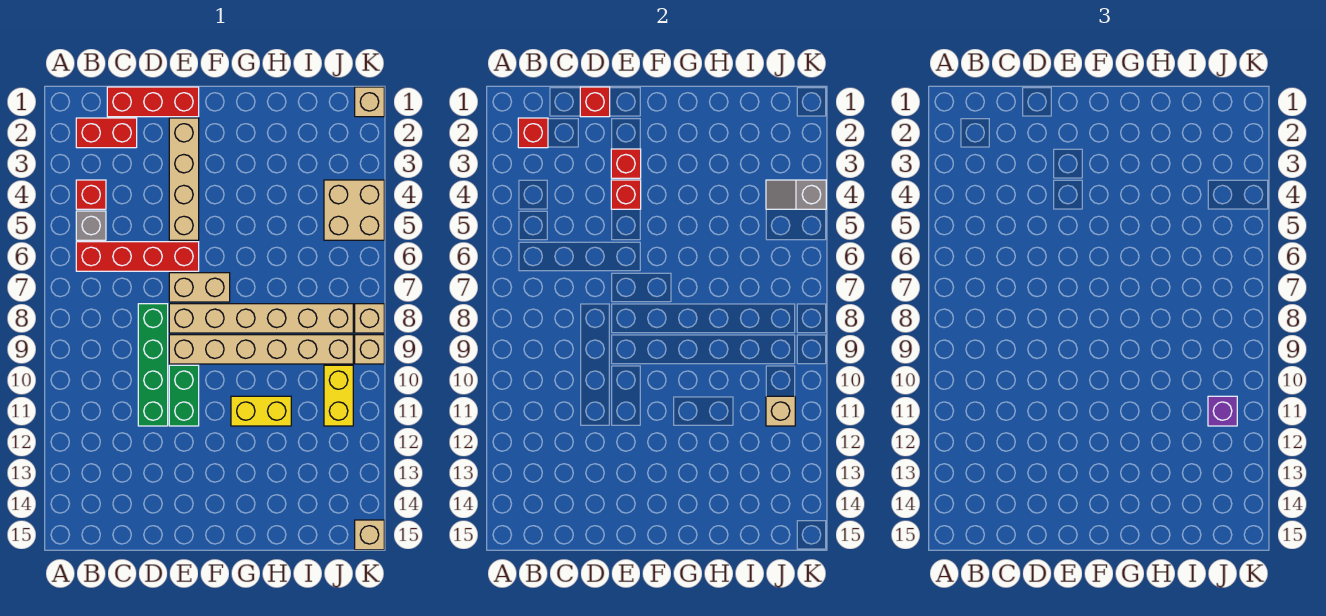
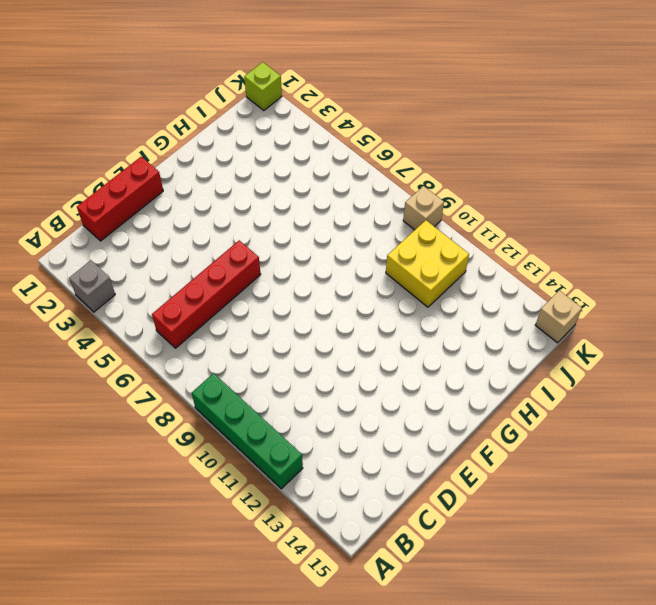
grey 1x1 brick [69,260,115,312] -> grey 1x1 brick moved to [76,211,106,240]
green 1x4 brick [192,373,303,489] -> green 1x4 brick moved to [138,304,168,426]
yellow 2x2 brick [386,220,469,307] -> yellow 1x2 brick [324,365,353,426]
lime 1x1 brick [244,62,282,111] -> tan 1x1 brick [355,87,384,117]
none -> red 1x2 brick [76,118,137,148]
none -> red 1x1 brick [76,180,106,209]
none -> tan 1x4 brick [169,118,199,240]

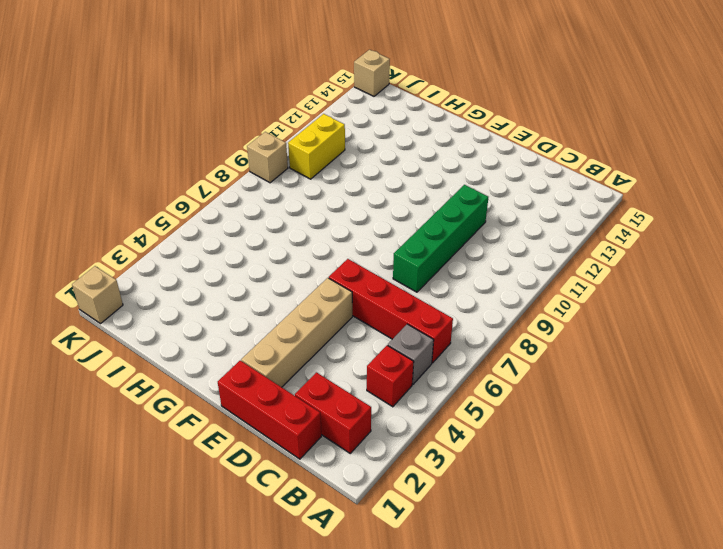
none -> tan 1x2 brick [169,273,230,302]
none -> tan 1x6 brick [169,304,353,333]
none -> tan 1x6 brick [169,335,353,364]

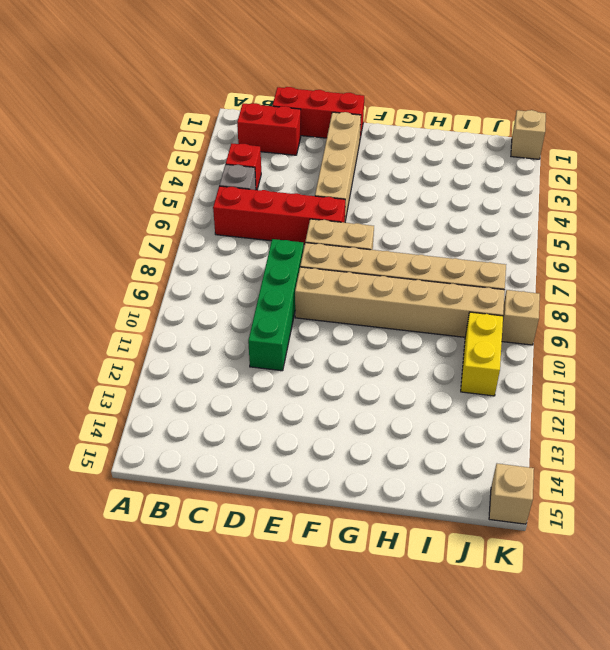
none -> green 1x2 brick [169,365,199,426]
none -> yellow 1x2 brick [231,396,291,426]
none -> tan 2x2 brick [324,180,384,240]

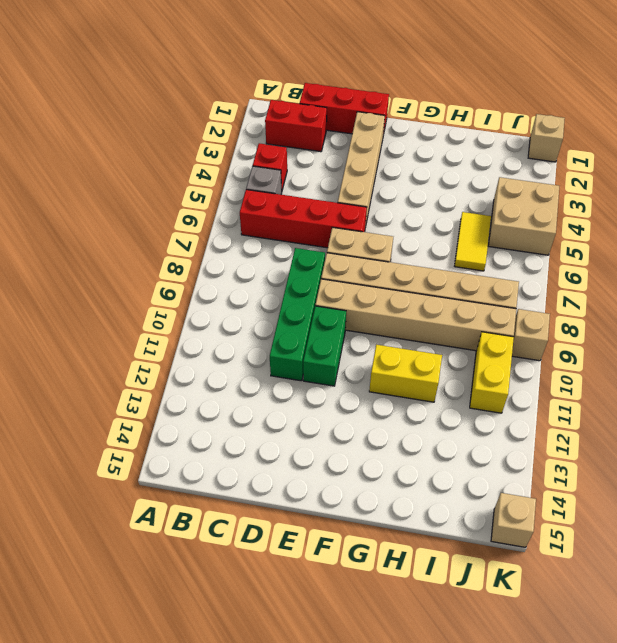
yellow 1x2 tile [455,212,491,271] -> none
none -> tan 1x1 brick [355,304,384,333]
none -> red 1x1 brick [518,118,548,148]
none -> red 1x1 brick [580,87,610,117]

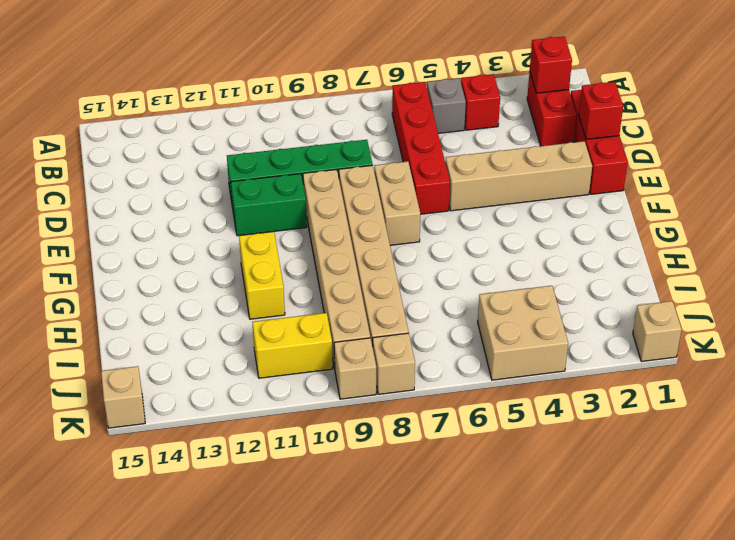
none -> red 1x1 brick [611,149,641,178]
none -> red 1x1 brick [611,180,641,209]
none -> grey 1x2 slope [766,180,826,209]

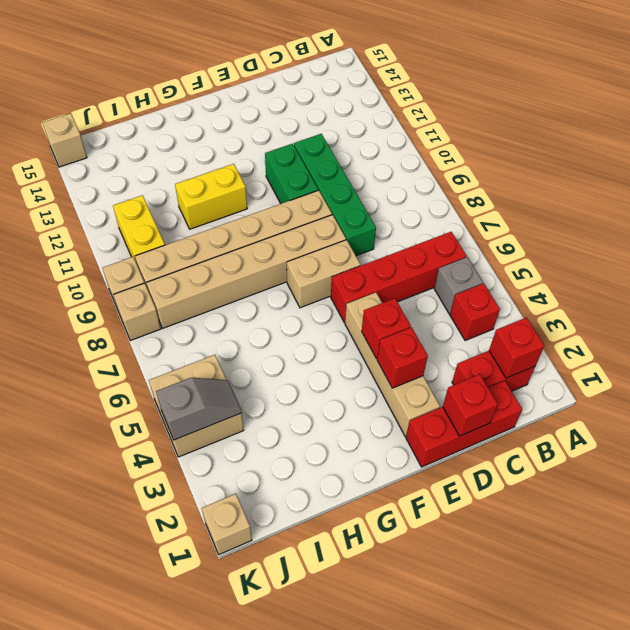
none -> tan 1x1 brick [766,396,795,426]
none -> purple 1x1 brick [1208,396,1237,426]

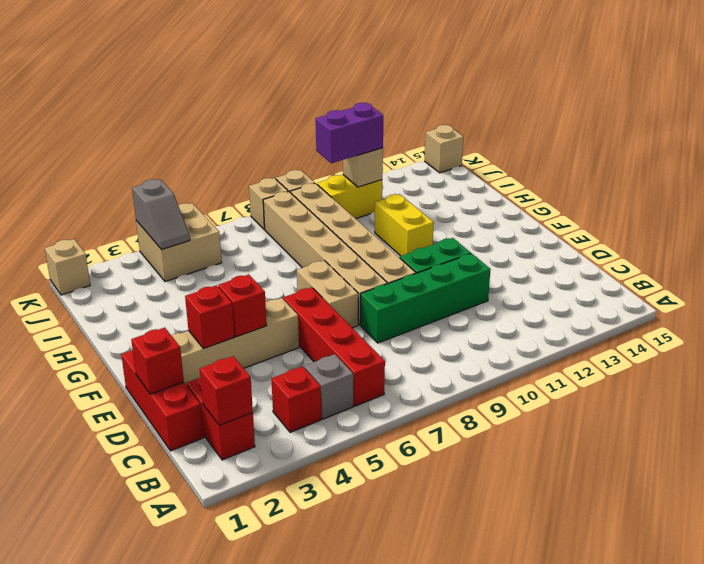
purple 1x2 brick [316,103,383,163] -> purple 1x1 brick [1208,396,1237,426]

